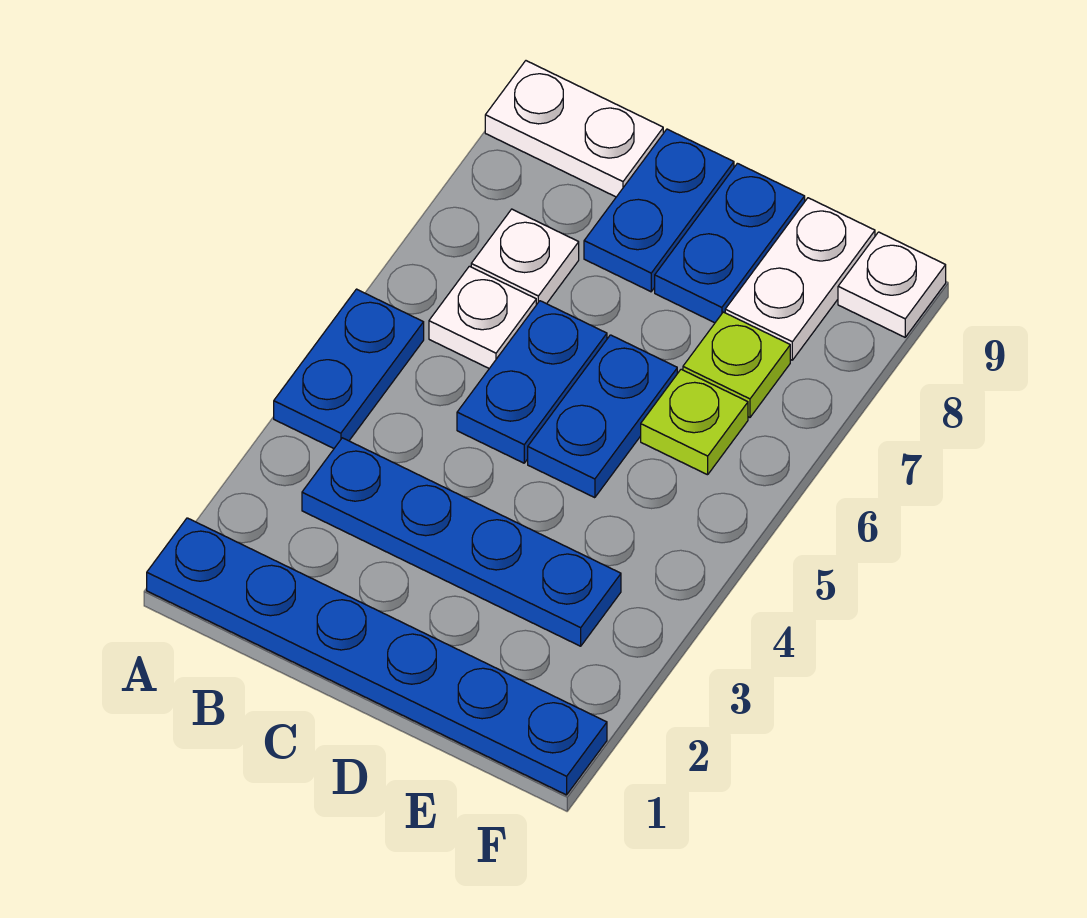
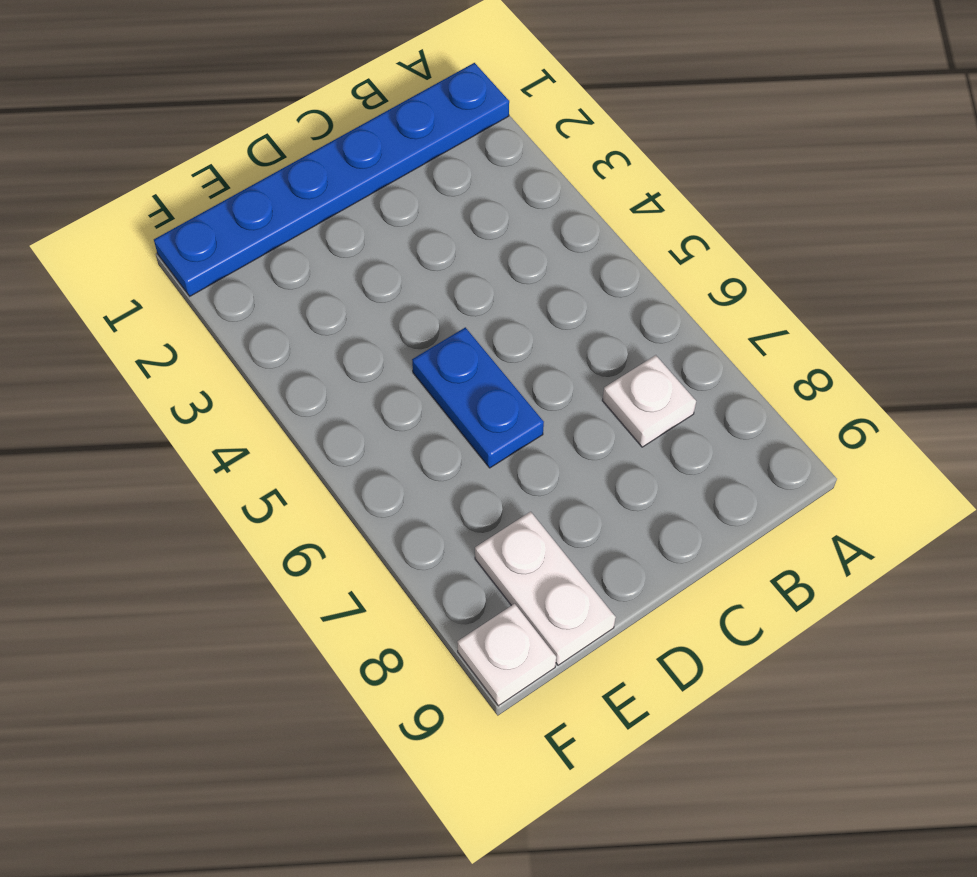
none -> blue 1x2 plate [274,289,424,448]
none -> white 1x2 plate [485,61,663,197]
none -> blue 1x4 plate [302,438,621,646]

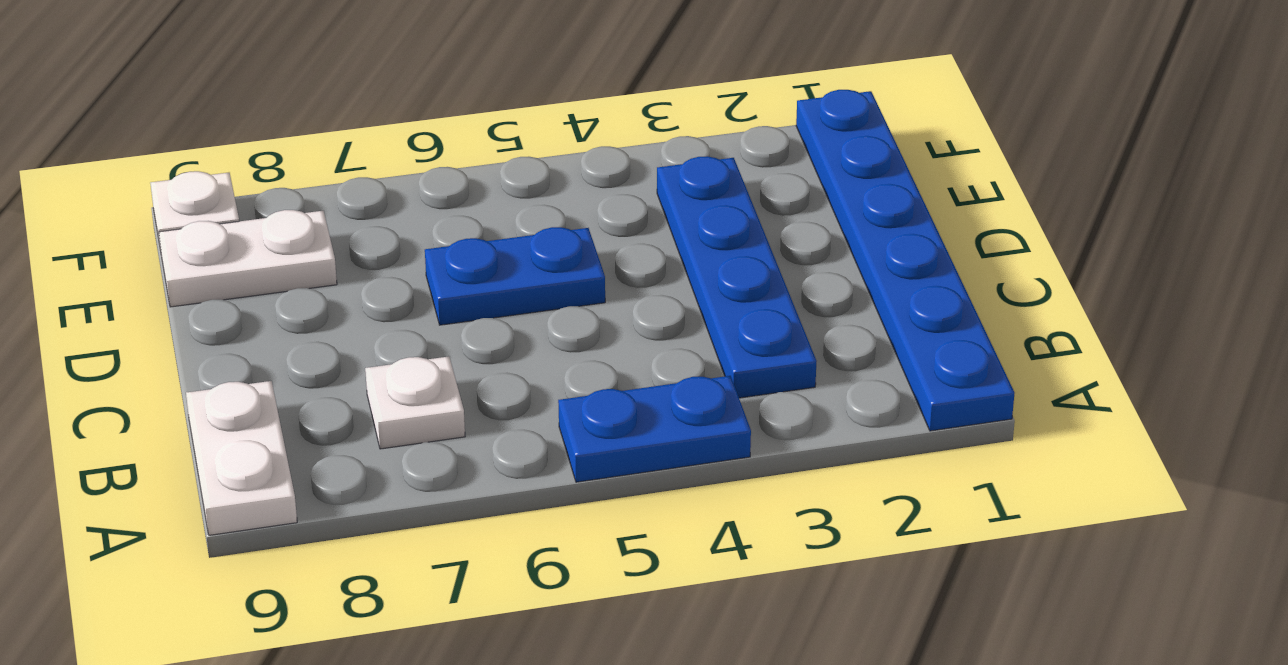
none -> white 1x1 plate [429,266,536,368]
none -> blue 1x2 plate [457,301,607,463]
none -> blue 1x2 plate [584,129,734,292]

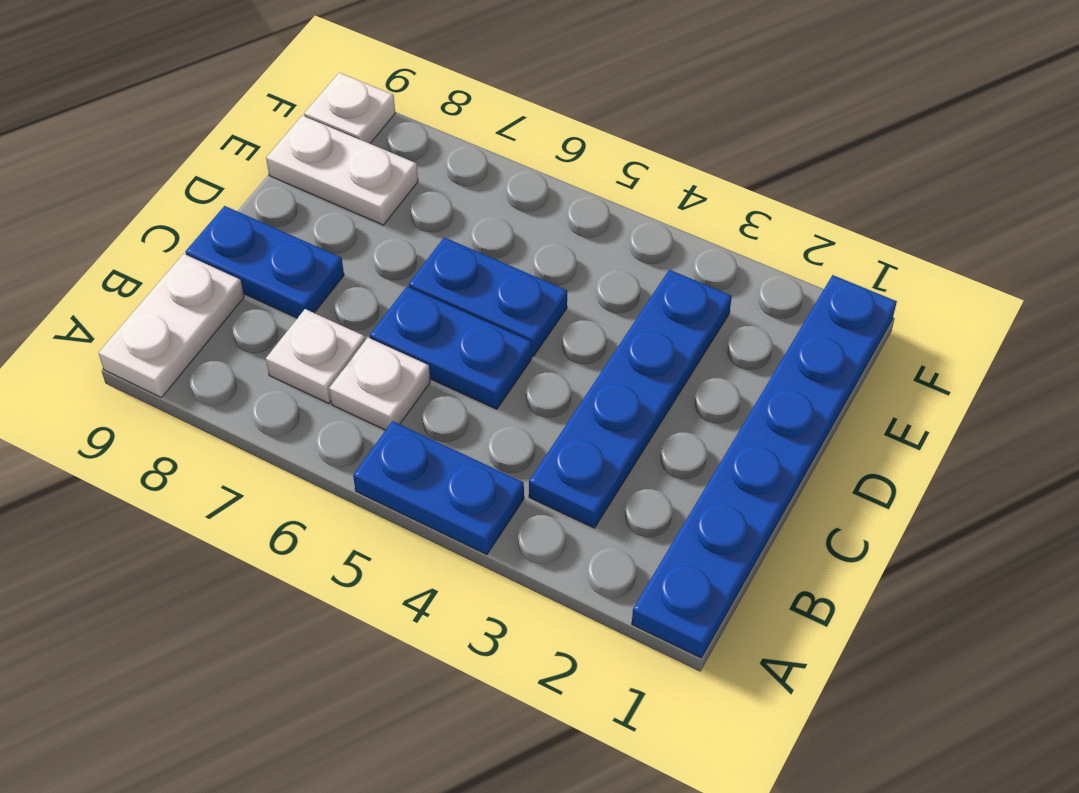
none -> blue 1x2 plate [655,163,805,323]
none -> lime 1x1 plate [641,369,748,475]
none -> lime 1x1 plate [683,312,790,417]

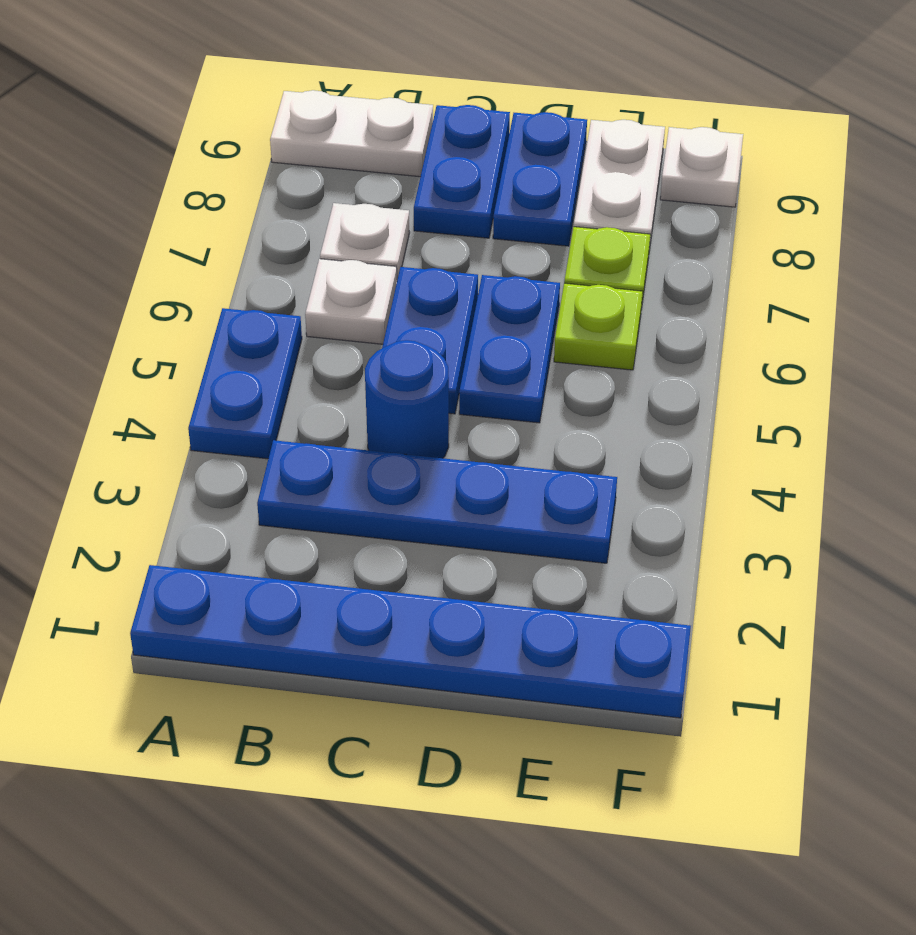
blue 1x1 round brick [365,340,449,458] -> none

